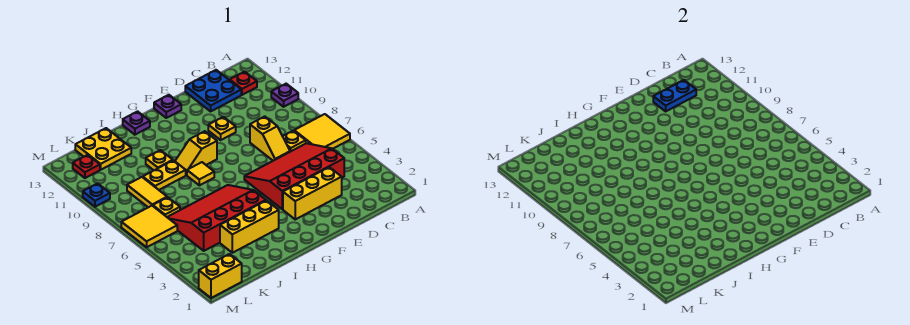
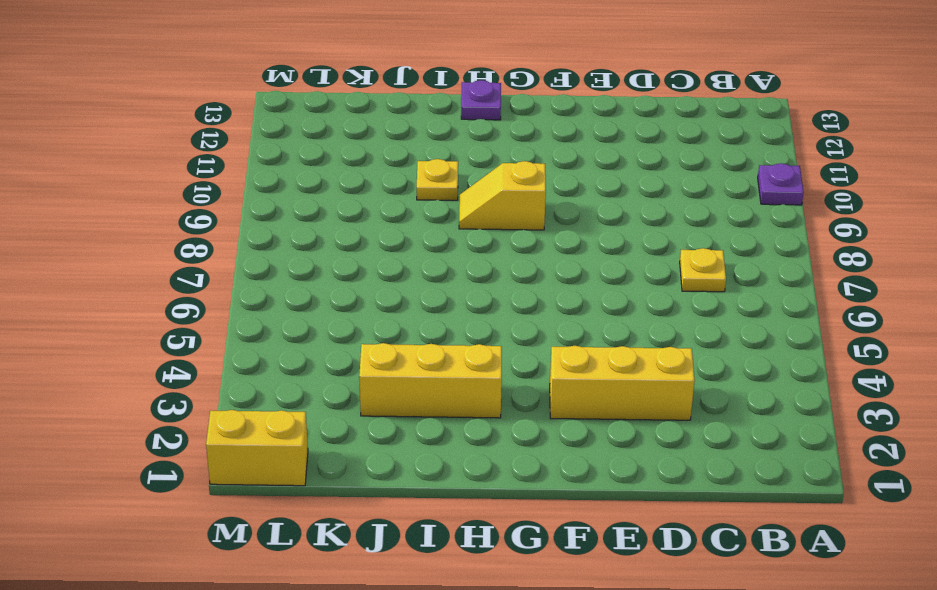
none -> yellow 2x2 tile [294,114,350,149]
none -> red 1x1 plate [230,72,257,95]
none -> red 3x4 slope [244,143,344,209]

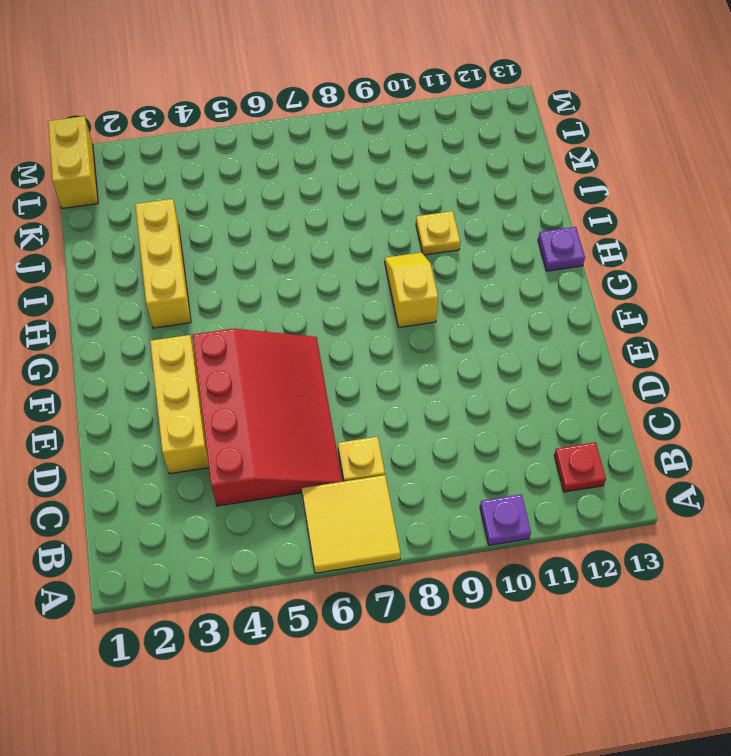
none -> blue 2x2 plate [185,70,241,111]
none -> yellow 1x2 slope [250,116,290,161]
none -> yellow 1x1 plate [208,117,236,140]

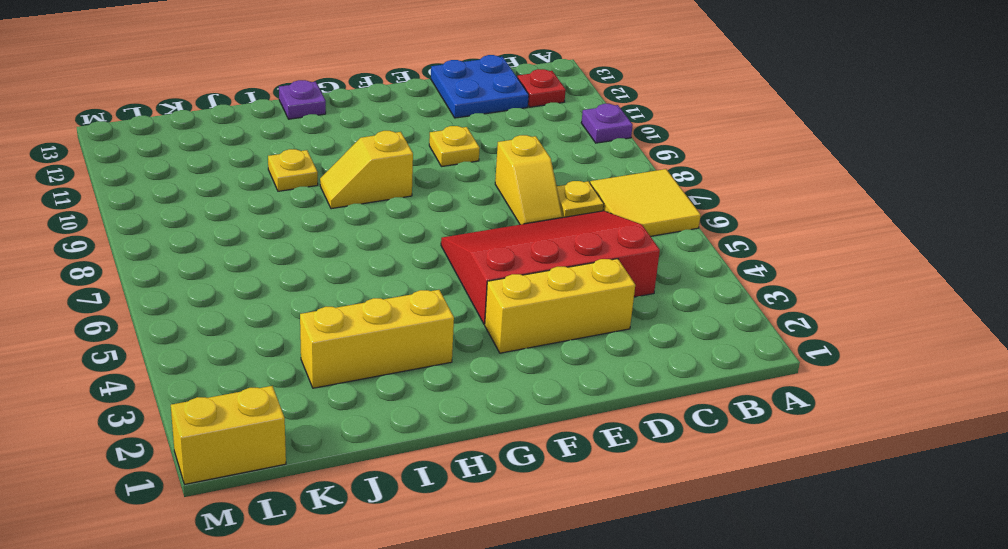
none -> purple 1x1 plate [154,95,181,118]
none -> red 3x4 slope [167,185,266,251]
none -> yellow 1x1 tile [187,162,214,185]

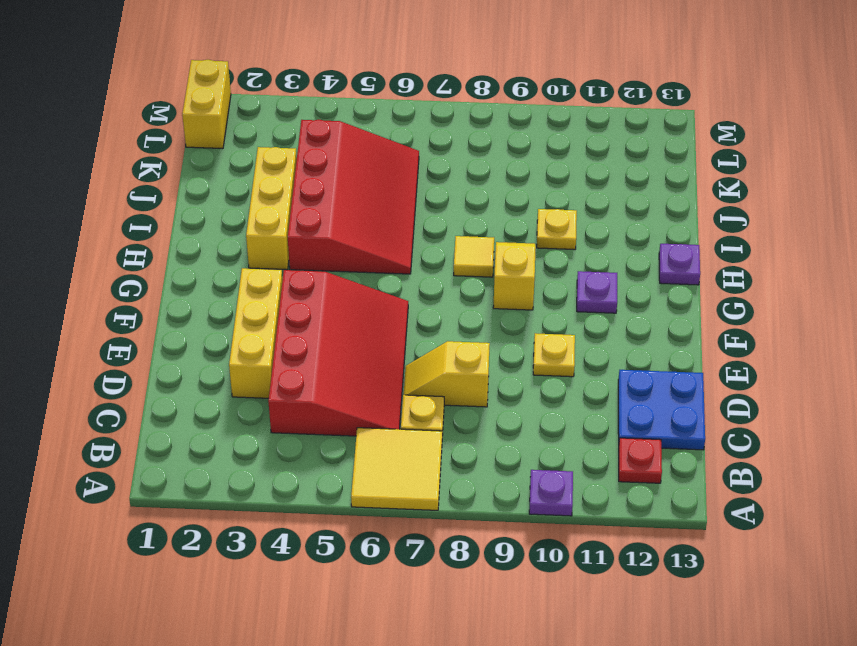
purple 1x1 plate [577,271,617,313] -> purple 1x1 plate moved to [154,95,181,118]
none -> yellow 1x2 plate [143,160,186,190]
none -> yellow 2x2 plate [75,128,131,170]
none -> yellow 1x1 plate [153,197,180,217]

